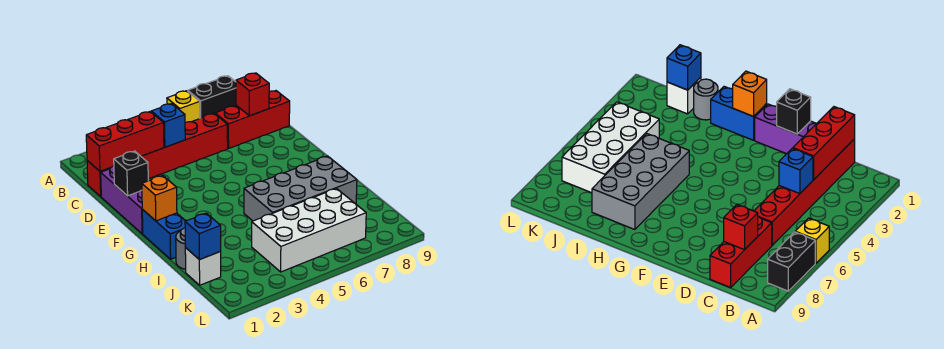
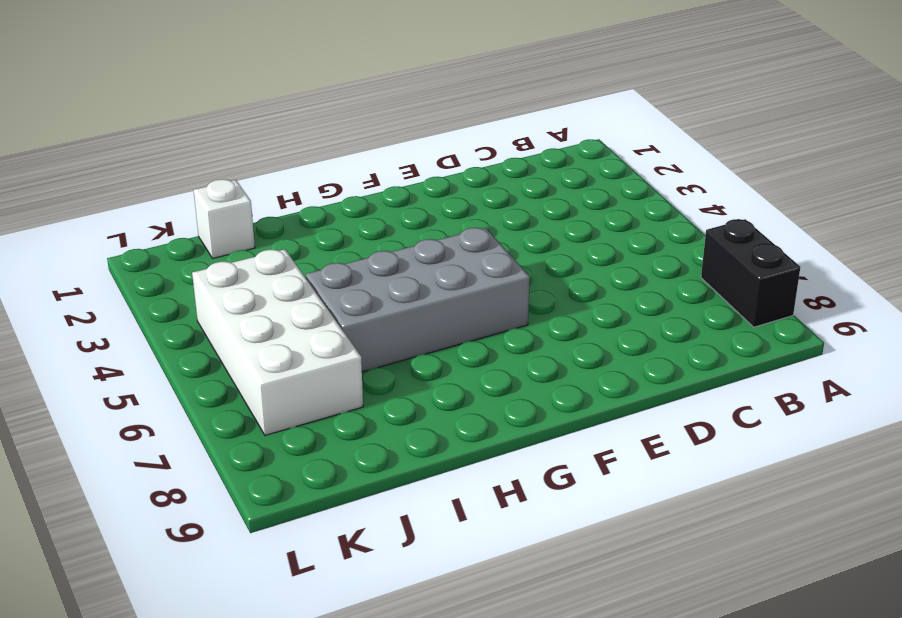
grey 2x4 brick [305,228,530,372] -> grey 2x4 brick turned to [244,156,357,221]
none -> yellow 1x1 brick [167,91,200,122]
none -> red 1x6 brick [87,114,228,196]
none -> red 1x3 brick [215,91,290,148]

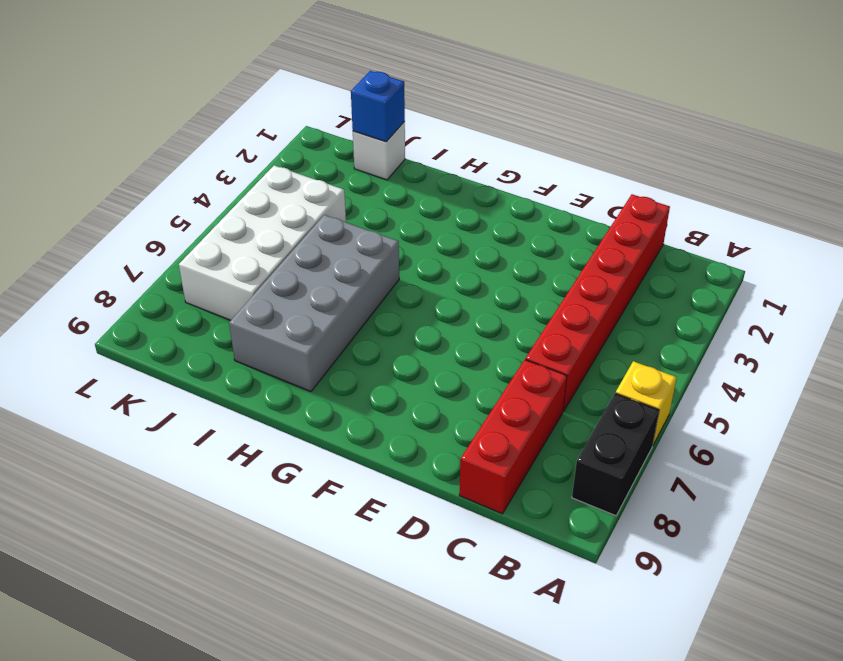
none -> purple 1x3 brick [101,166,143,234]
none -> blue 1x2 brick [142,209,185,259]
none -> grey 1x1 round brick [176,228,186,269]

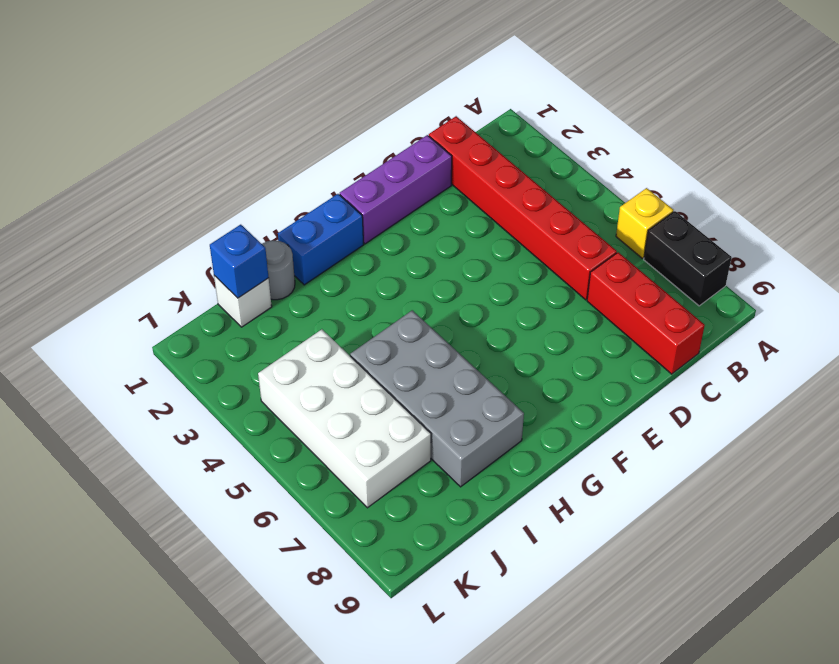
none -> red 1x3 brick [86,111,164,171]
none -> blue 1x1 brick [151,104,185,147]
none -> red 1x1 brick [236,73,269,116]

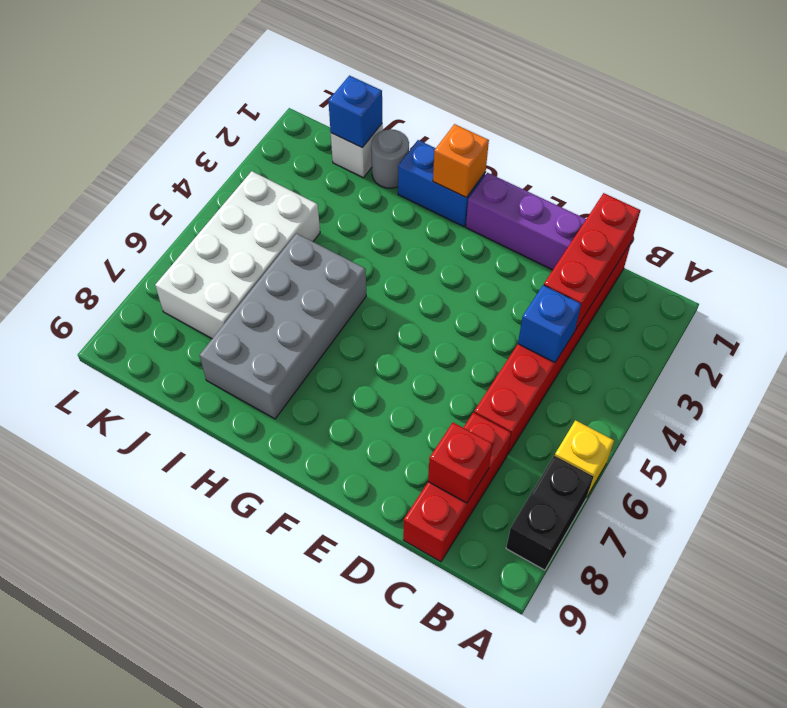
none -> black 1x1 brick [114,151,148,196]

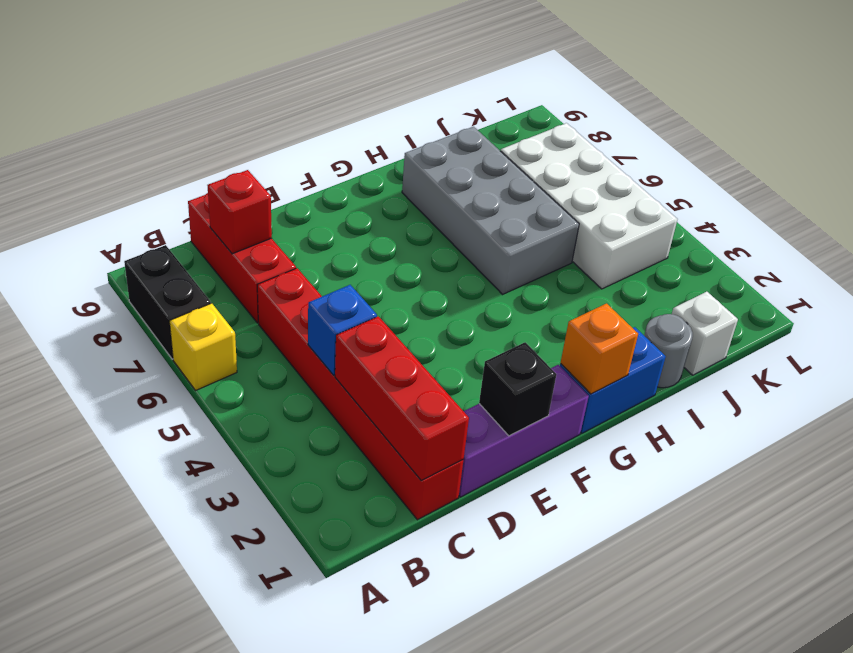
none -> blue 1x1 brick [185,213,221,260]

